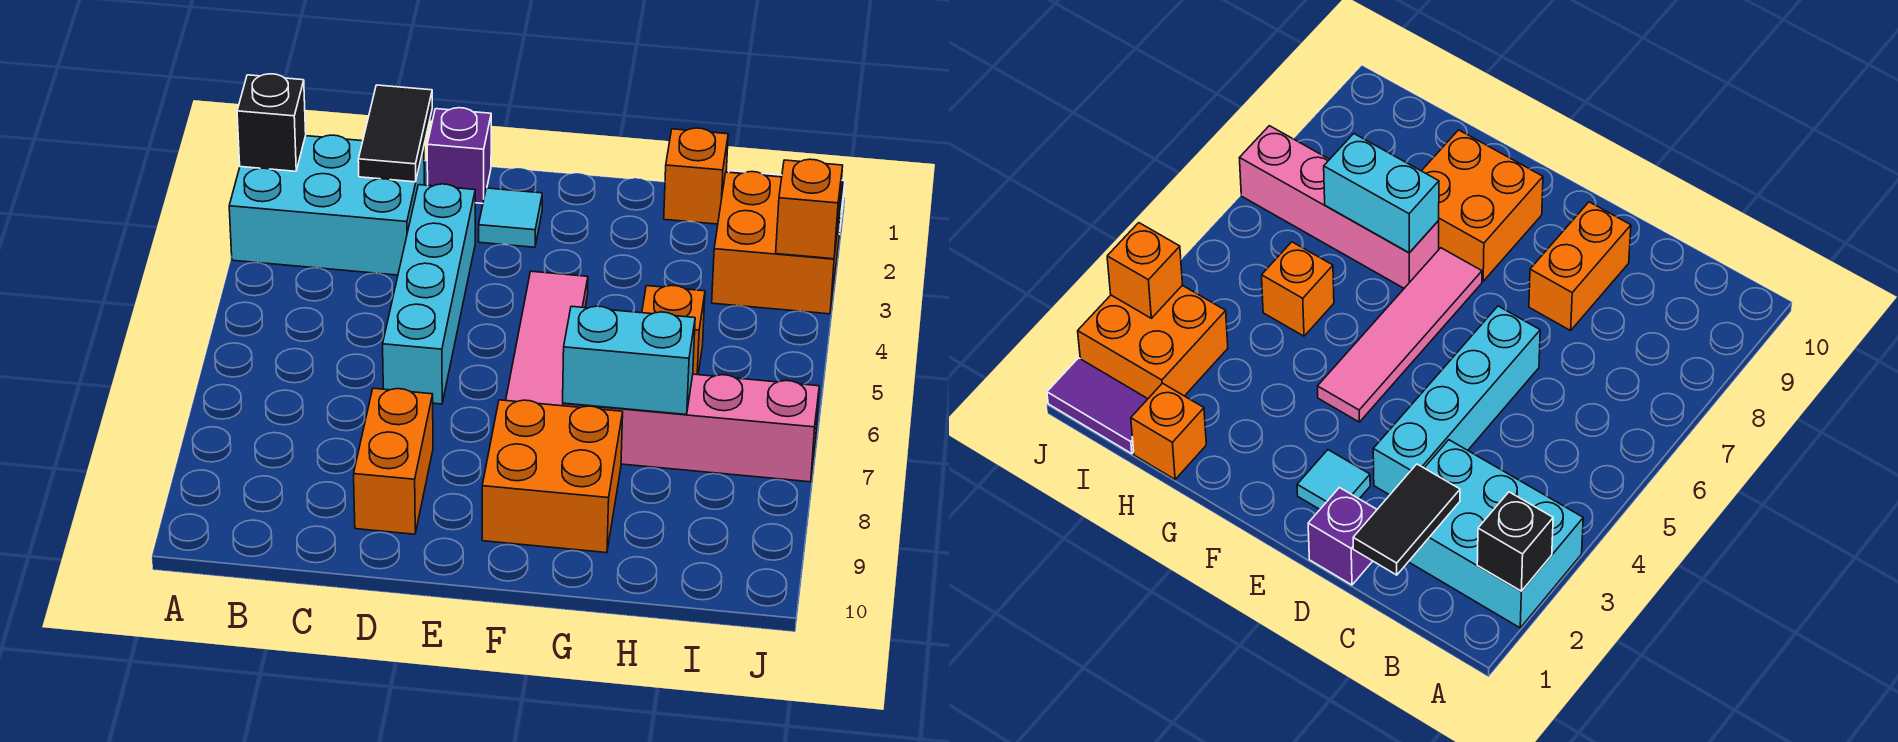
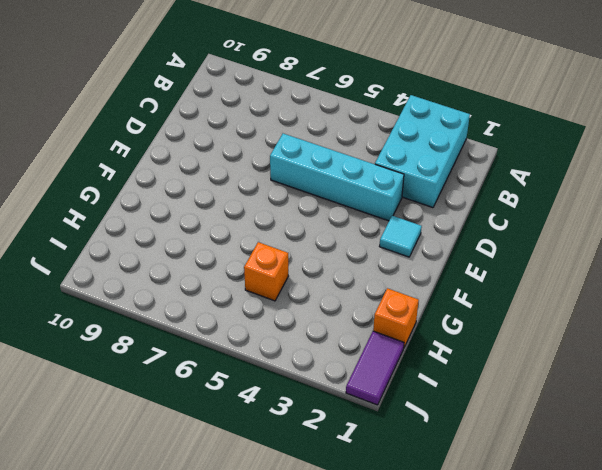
none -> purple 1x1 brick [427,108,491,203]
none -> orange 1x2 brick [354,388,433,534]
none -> pink 1x4 tile [506,271,588,406]

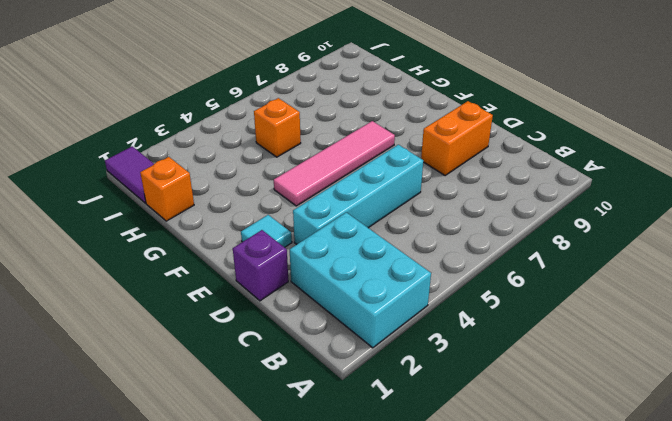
none -> orange 2x2 brick [482,400,623,553]
none -> pink 1x4 brick [563,374,819,482]
none -> orange 2x2 brick [712,172,843,314]

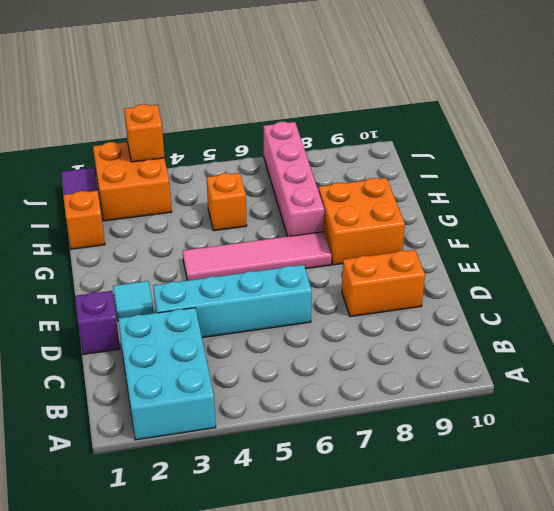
none -> black 1x1 brick [237,74,306,171]
none -> black 1x2 tile [358,85,432,182]
none -> cyan 1x2 brick [563,306,695,414]

